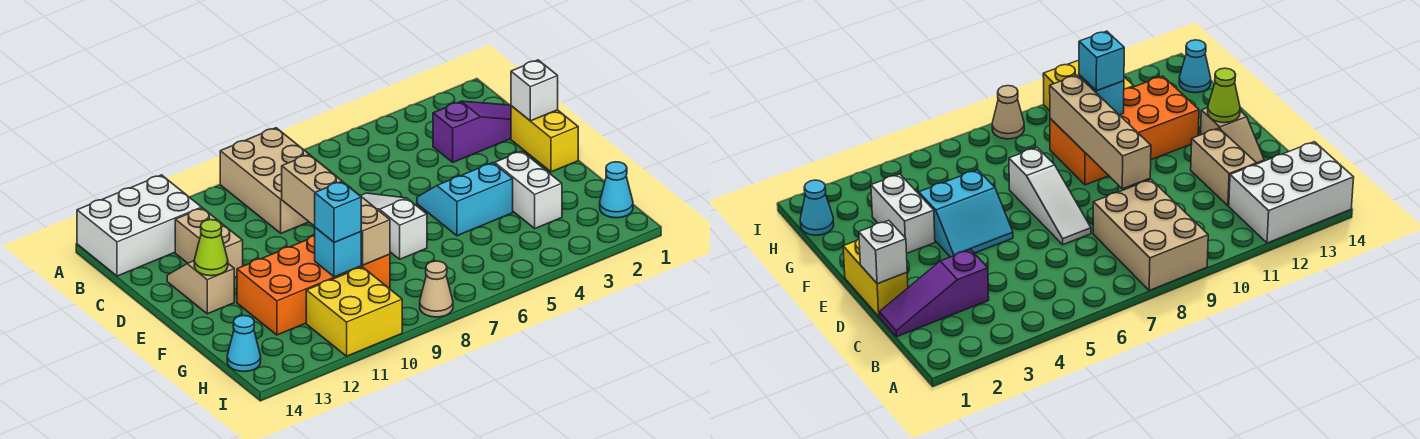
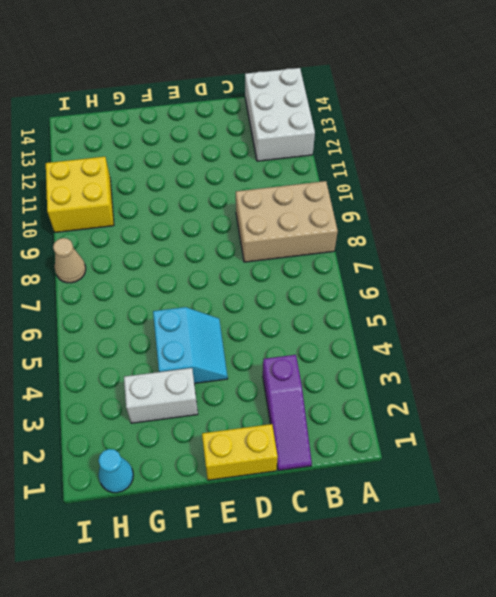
none -> tan 1x2 brick [175,208,243,278]
none -> white 1x3 slope [361,193,427,259]
none -> tan 1x2 slope [167,261,234,314]

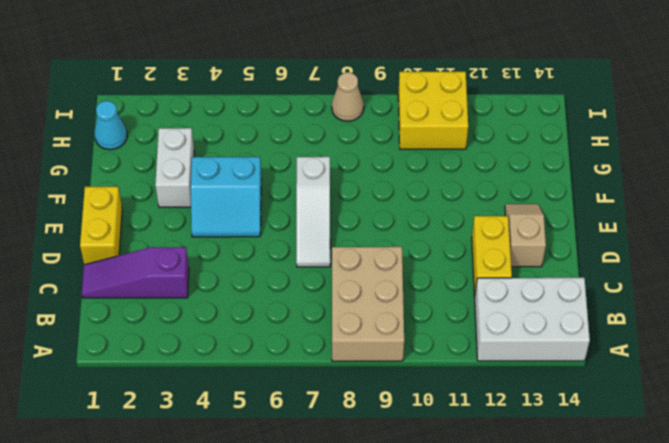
yellow 1x2 brick [472,216,512,297] -> tan 1x2 brick [175,208,243,278]
tan 1x2 slope [505,204,546,267] -> tan 1x2 slope turned to [167,261,234,314]
none -> orange 2x4 brick [237,236,390,335]
none -> cyan 1x1 cone [227,316,261,372]
none -> white 1x1 brick [511,60,558,121]

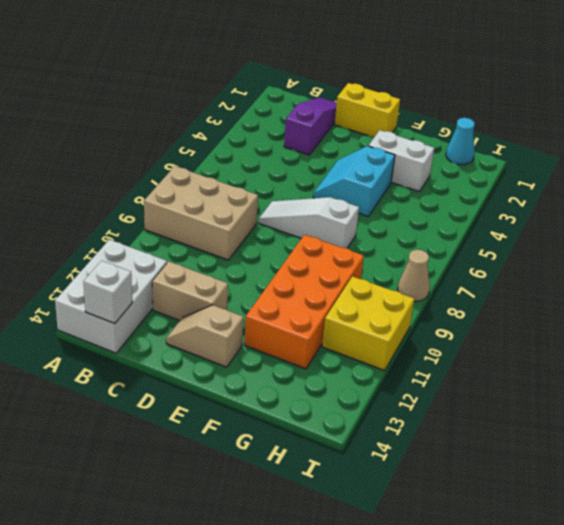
white 1x1 brick [83,261,132,324] -> white 1x1 brick moved to [511,60,558,121]
none -> cyan 1x1 cone [227,316,261,372]
none -> tan 1x4 brick [282,155,390,265]
none -> lime 1x1 cone [194,220,228,276]

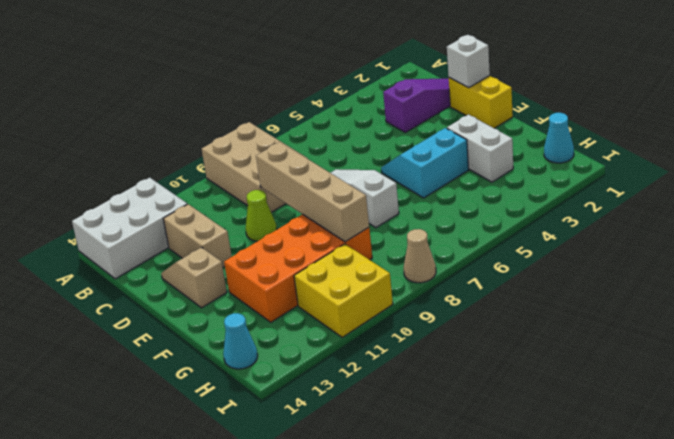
lime 1x1 cone [246,190,277,241] -> lime 1x1 cone moved to [194,220,228,276]
none -> cyan 1x1 brick [315,228,361,277]
none -> cyan 1x1 brick [315,181,361,243]

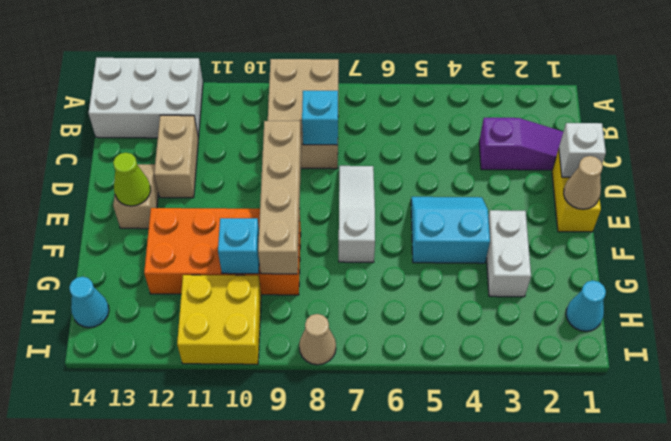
cyan 1x1 brick [302,91,338,145] -> cyan 1x1 brick moved to [315,181,361,243]
tan 1x1 cone [564,156,603,209] -> none

